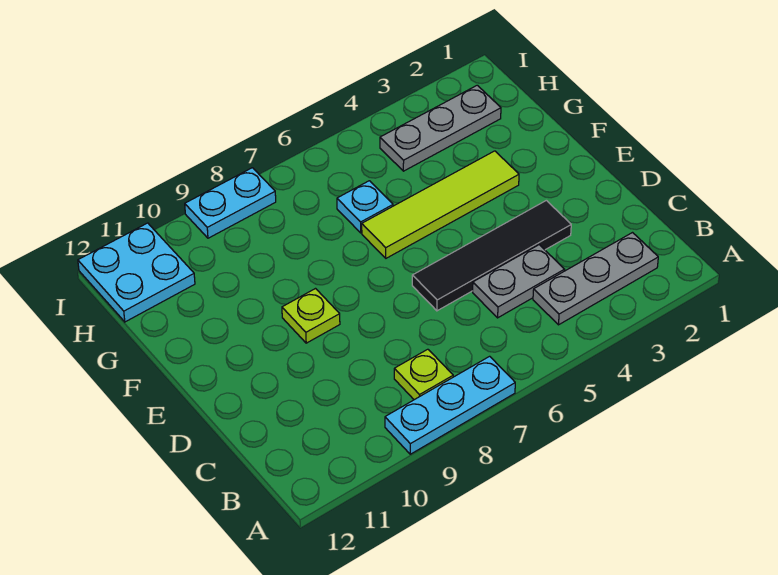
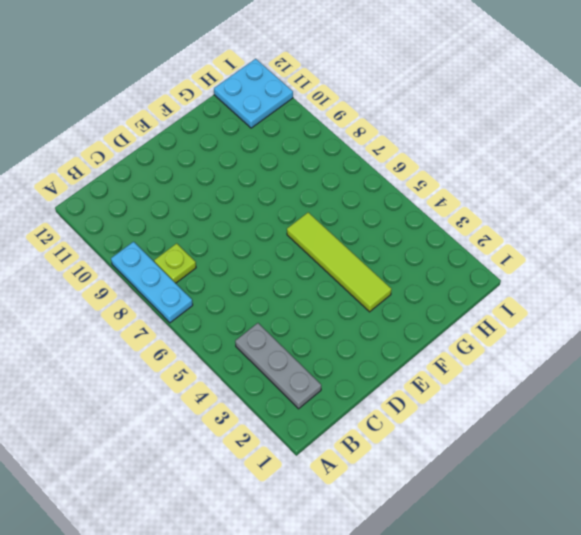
none -> grey 1x2 plate [473,245,565,318]
none -> black 1x4 tile [412,200,571,311]

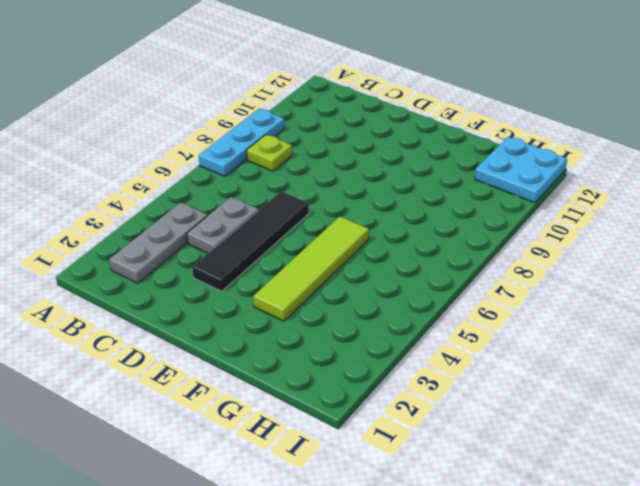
none -> lime 1x1 plate [282,289,340,343]
none -> cyan 1x1 plate [337,181,393,233]

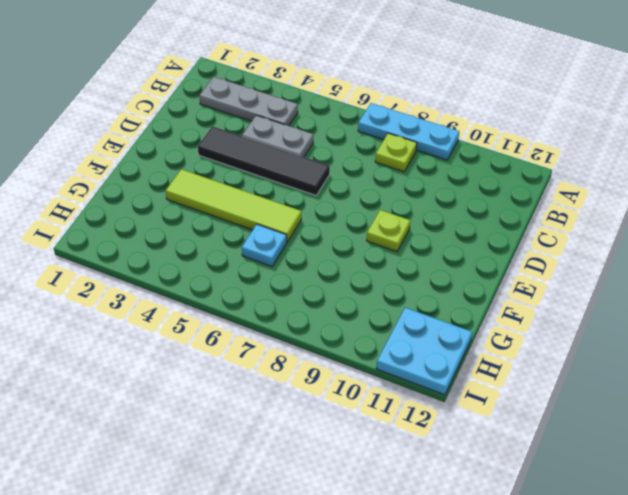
none -> grey 1x3 plate [380,85,501,171]
none -> cyan 1x2 plate [185,168,276,238]

